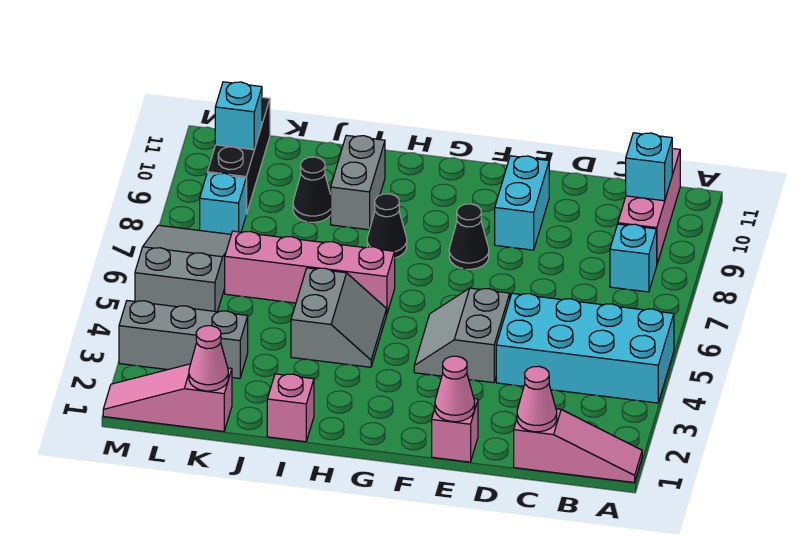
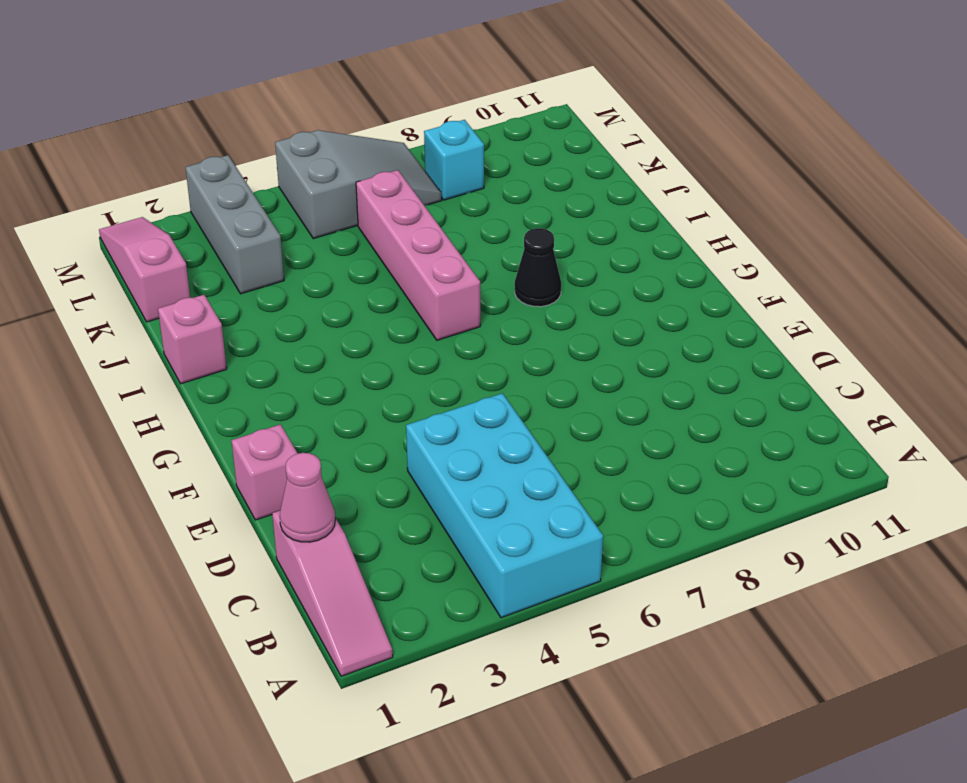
none -> cyan 1x1 brick [610,224,657,292]
none -> pink 1x3 brick [618,148,680,263]
none -> grey 2x2 slope [414,288,510,383]

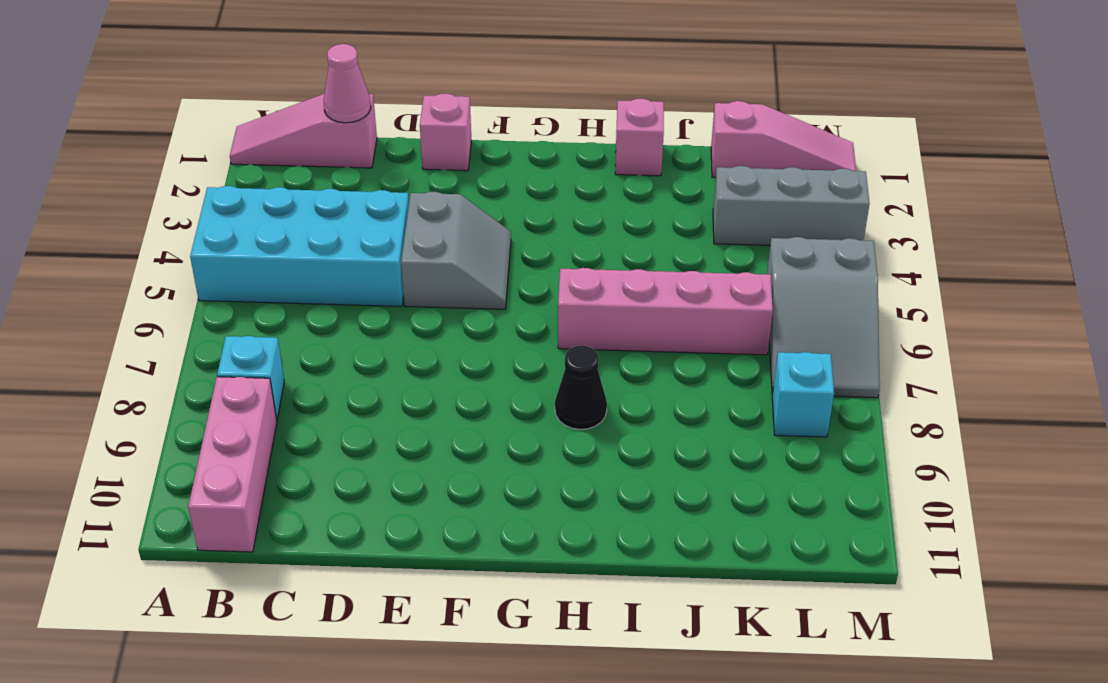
none -> cyan 1x2 brick [495,156,549,250]
none -> black 1x1 cone [449,204,489,269]
none -> grey 2x2 slope [291,268,387,367]

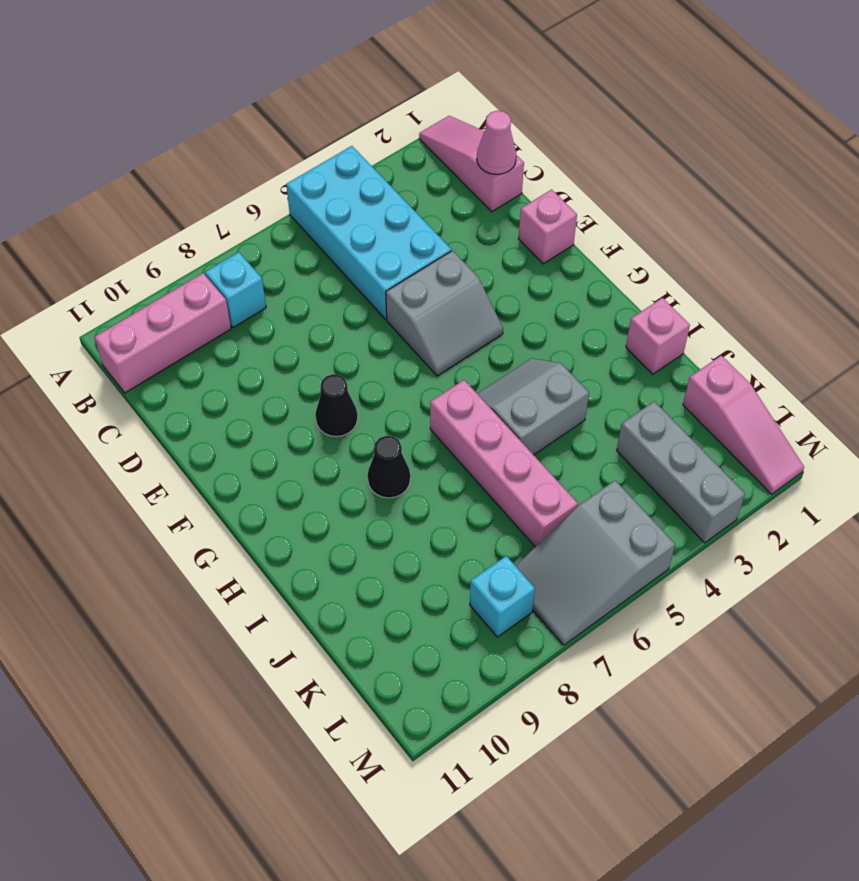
none -> cyan 1x2 brick [495,156,549,250]
none -> grey 1x2 brick [331,135,385,230]
none -> black 1x1 cone [293,157,331,222]

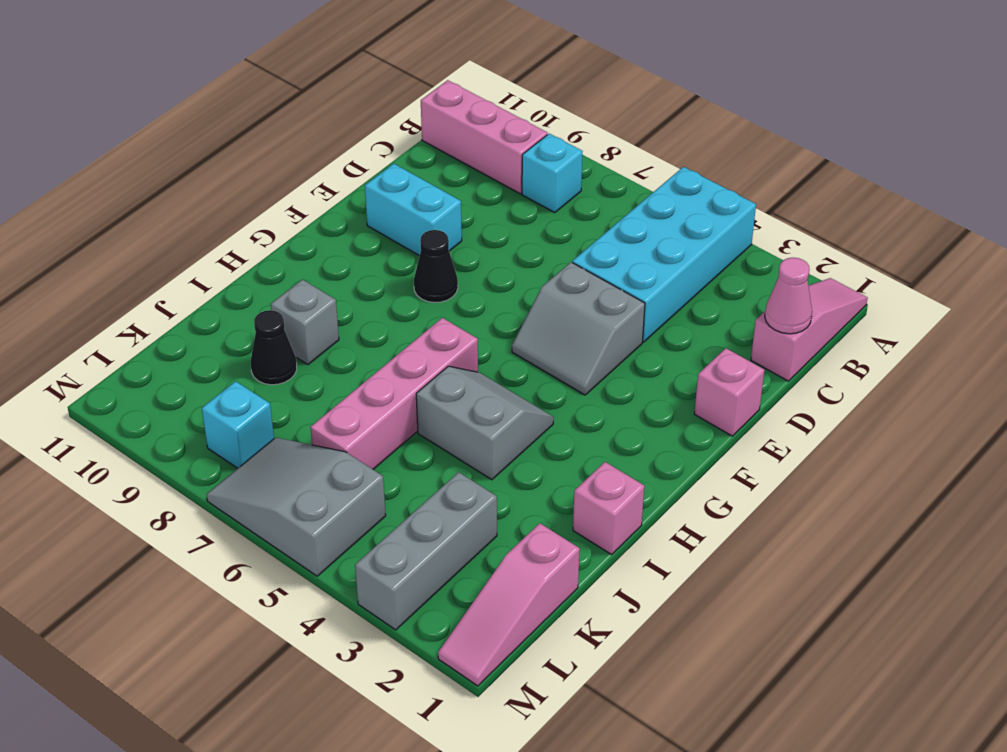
grey 1x1 brick [271,279,339,365] -> grey 1x2 brick [331,135,385,230]
none -> black 1x1 cone [367,194,407,258]
none -> black 1x3 brick [207,98,270,214]
none -> cyan 1x1 brick [626,133,672,201]

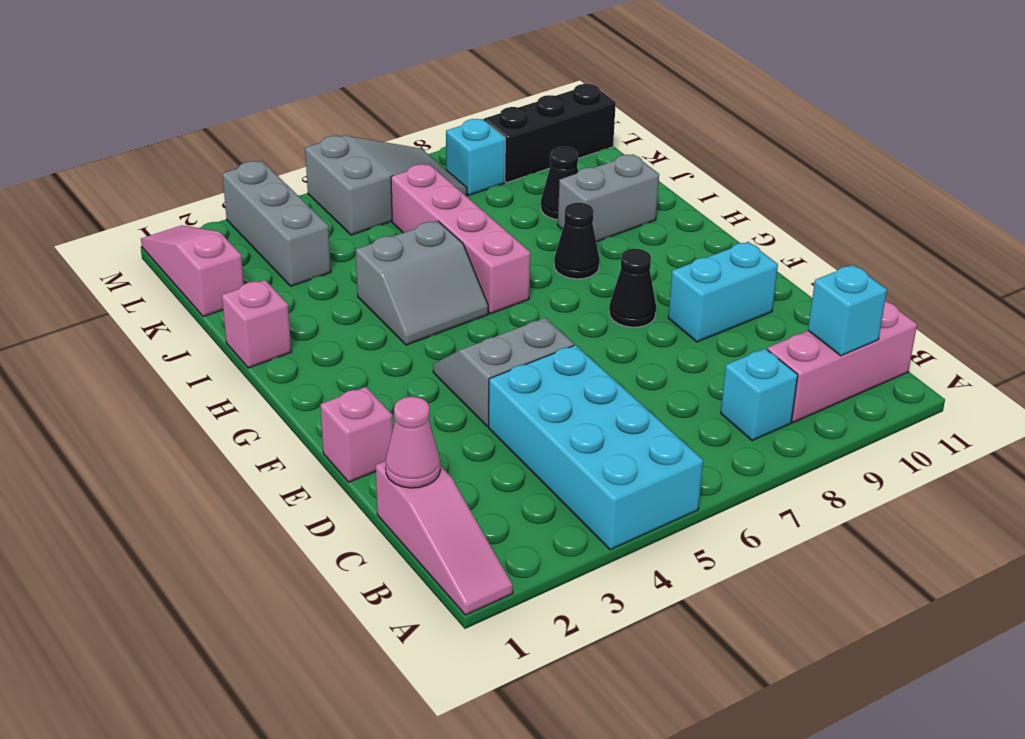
none -> pink 1x1 cone [435,356,475,422]
none -> pink 1x1 cone [189,326,228,391]
none -> cyan 1x1 brick [215,82,262,150]

